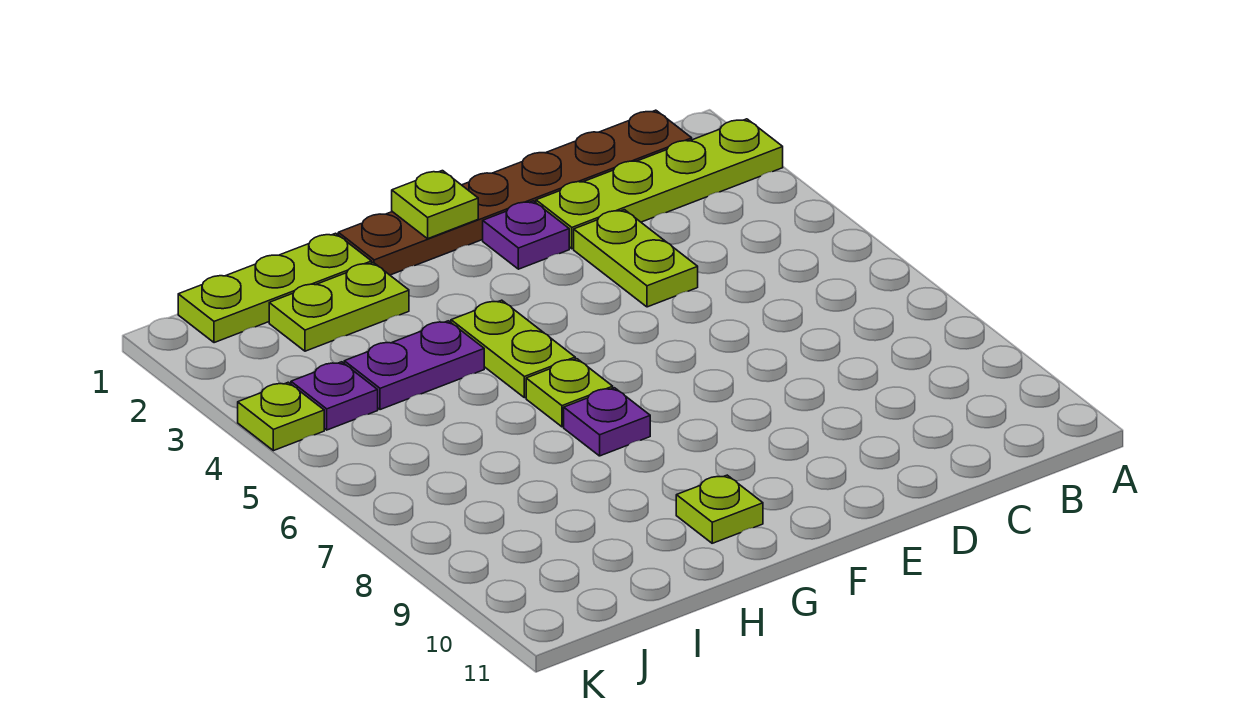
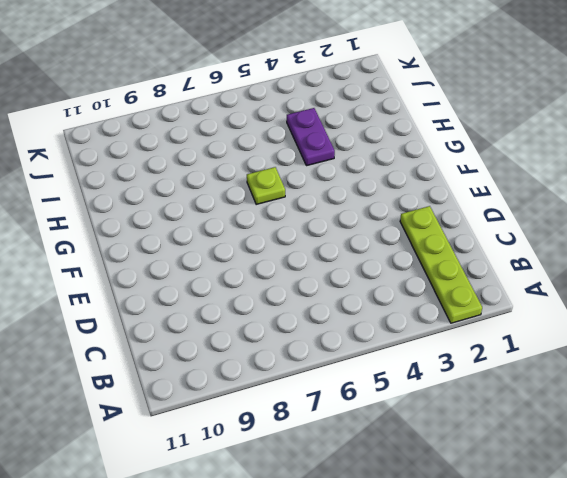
none -> brown 1x6 plate [338,110,692,275]
none -> lime 1x2 plate [574,210,698,307]
none -> purple 1x1 plate [483,201,569,269]

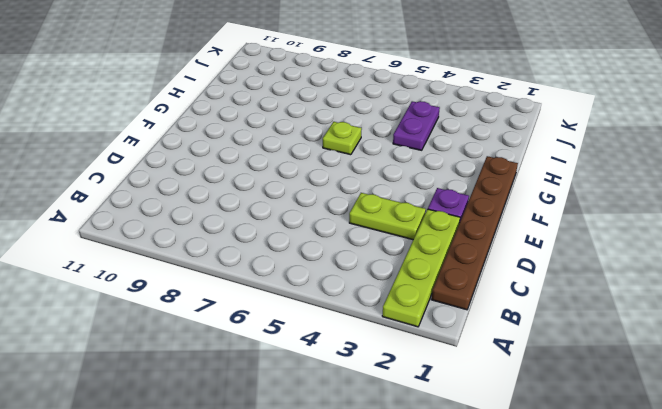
none -> lime 1x2 plate [451,300,575,398]
none -> purple 1x1 plate [564,388,650,456]
none -> lime 1x1 plate [676,475,763,543]

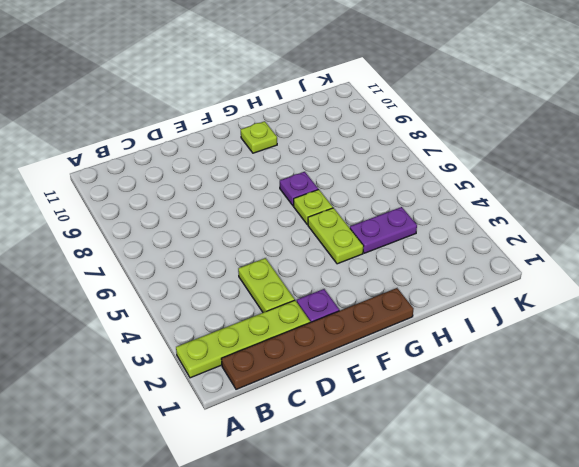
none -> lime 1x3 plate [178,233,372,343]
none -> lime 1x2 plate [269,263,409,351]
none -> purple 1x1 plate [291,362,378,430]

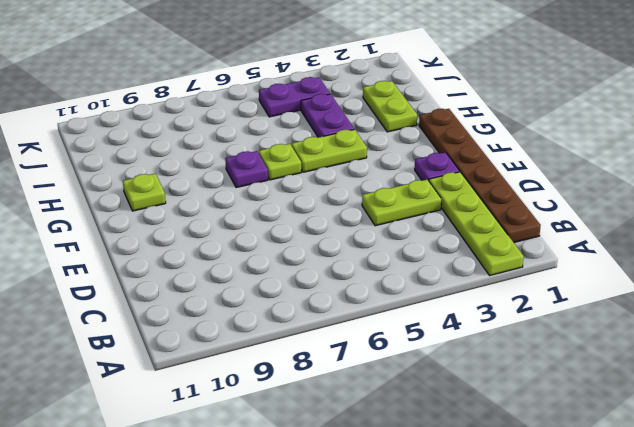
purple 1x2 plate [259,77,330,117] -> purple 1x1 plate [291,362,378,430]
none -> lime 1x3 plate [178,233,372,343]
none -> lime 1x1 plate [238,382,324,451]
none -> lime 1x1 plate [392,171,478,239]

